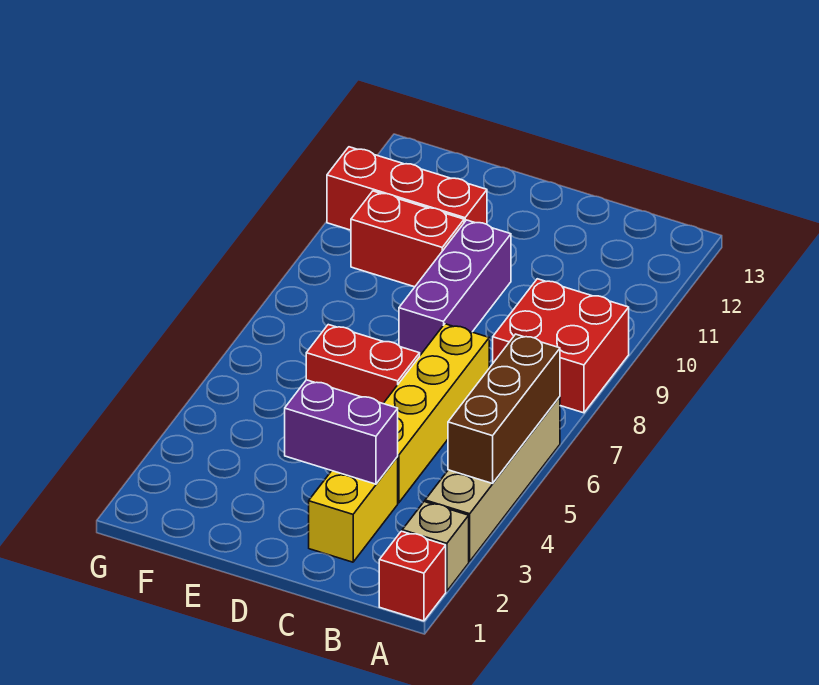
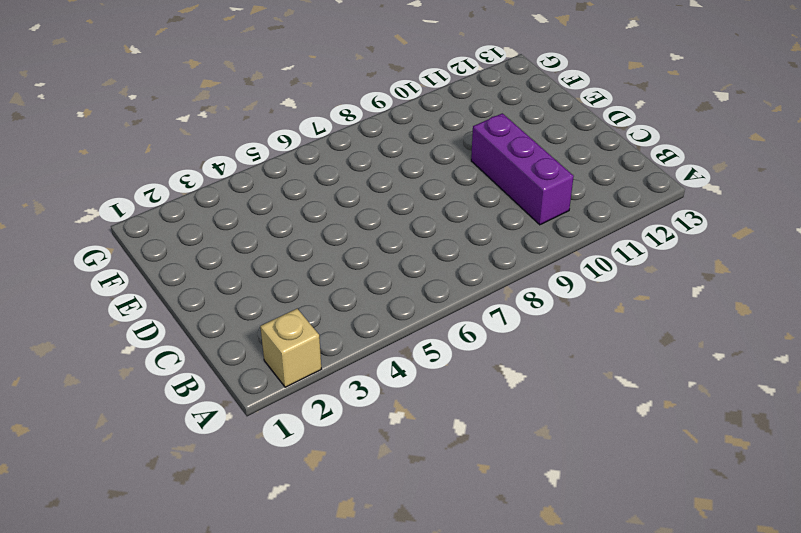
purple 1x3 brick [471,113,574,225] -> purple 1x3 brick turned to [399,220,511,355]
none -> red 1x1 brick [379,531,446,621]
none -> tan 1x4 brick [425,397,560,562]
none -> red 2x2 brick [493,279,629,413]

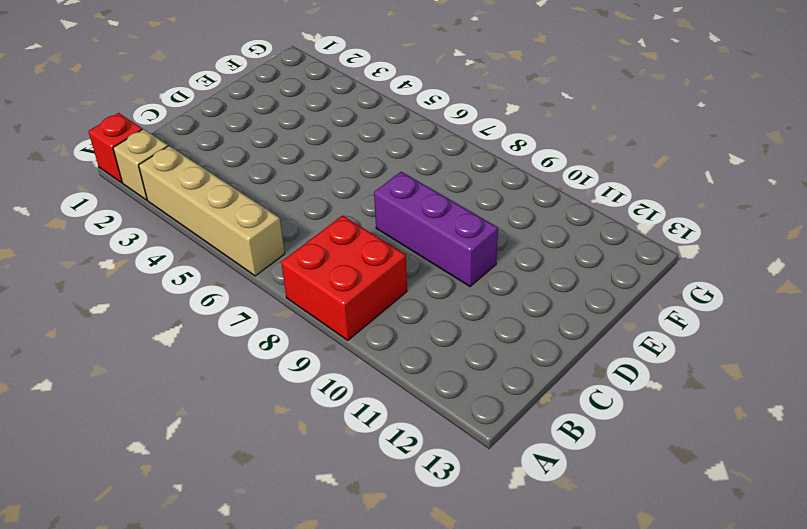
none -> yellow 1x2 brick [309,457,398,562]
none -> yellow 1x4 brick [383,324,489,503]
none -> red 1x2 brick [306,325,420,403]

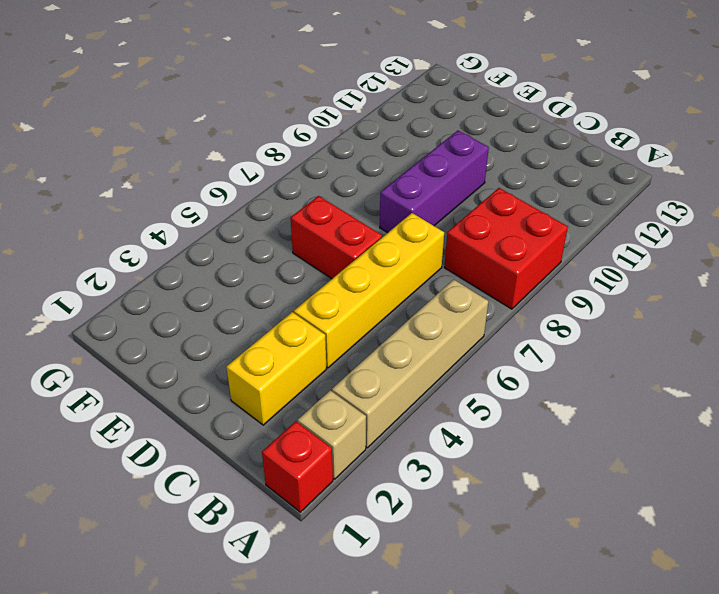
none -> red 1x2 brick [351,191,464,287]
none -> red 1x3 brick [327,147,487,230]
none -> brown 1x3 brick [448,334,560,483]

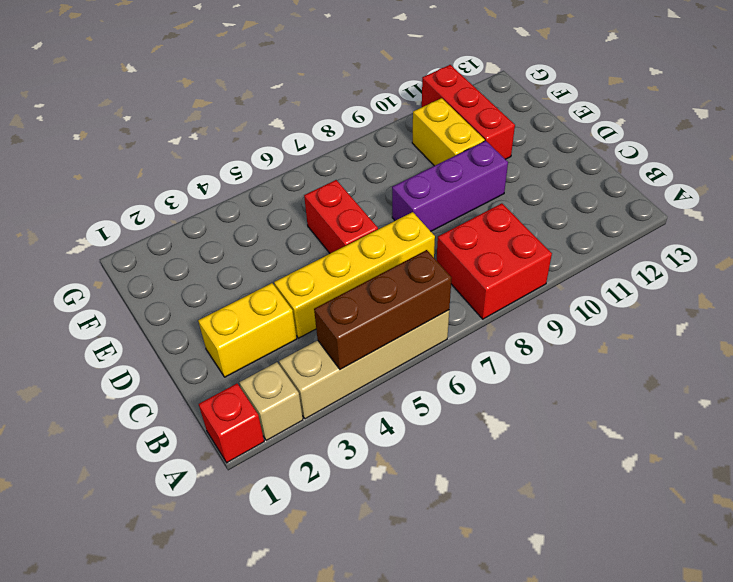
yellow 1x2 brick [412,98,485,166] -> red 1x2 brick [351,191,464,287]
none -> purple 1x2 brick [285,380,398,484]

